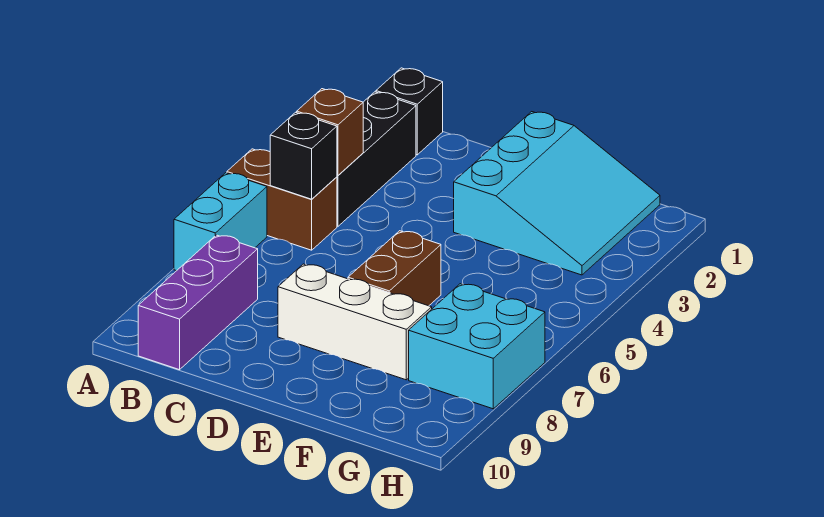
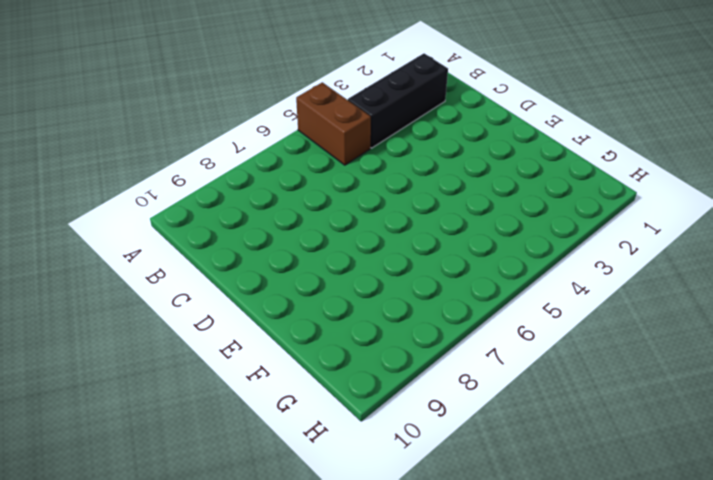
none -> cyan 1x2 brick [174,173,267,271]
none -> black 1x1 brick [376,68,443,155]

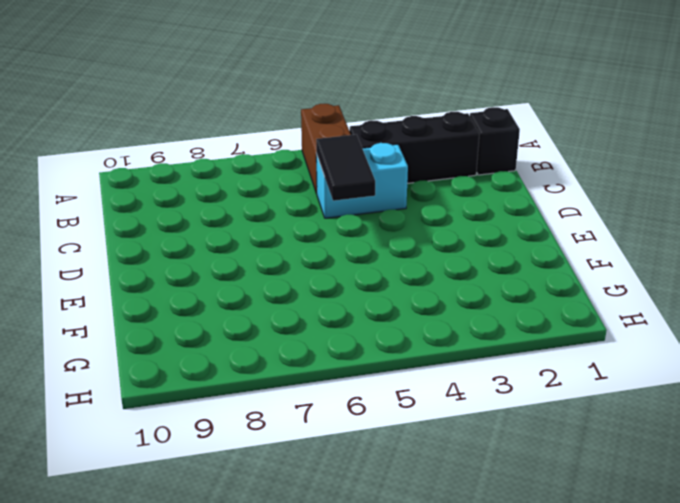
cyan 1x2 brick [316,143,408,218] -> cyan 1x2 brick moved to [174,173,267,271]
black 1x2 tile [316,134,375,201] -> none
none -> purple 1x3 brick [138,235,258,370]
none -> white 1x3 brick [278,264,432,380]

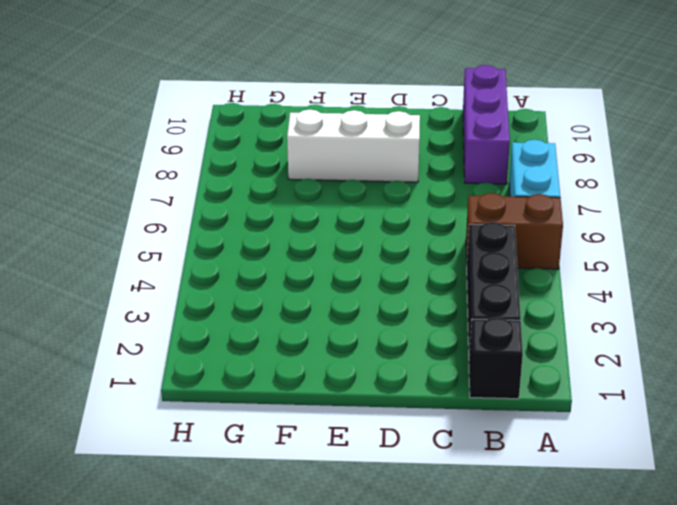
none -> cyan 3x3 slope [454,112,660,275]
none -> brown 1x2 brick [348,231,441,306]

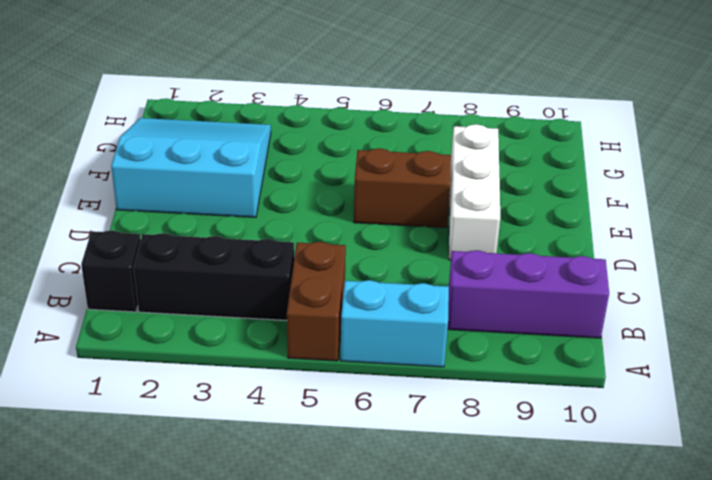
none -> cyan 2x2 brick [409,284,545,409]
none -> brown 1x1 brick [297,89,363,175]

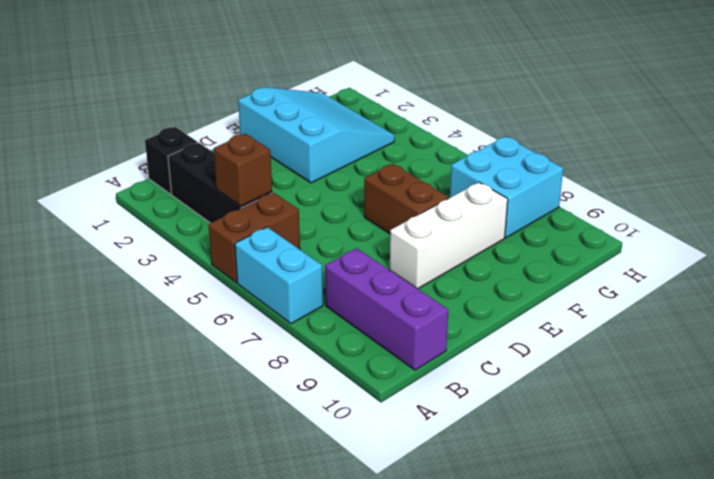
none -> black 1x1 brick [270,112,337,199]

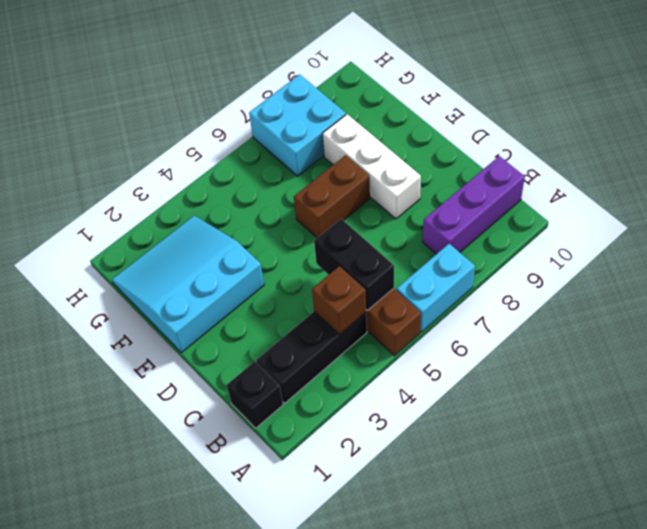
black 1x2 brick [314,219,394,311] -> black 1x1 brick [270,112,337,199]

